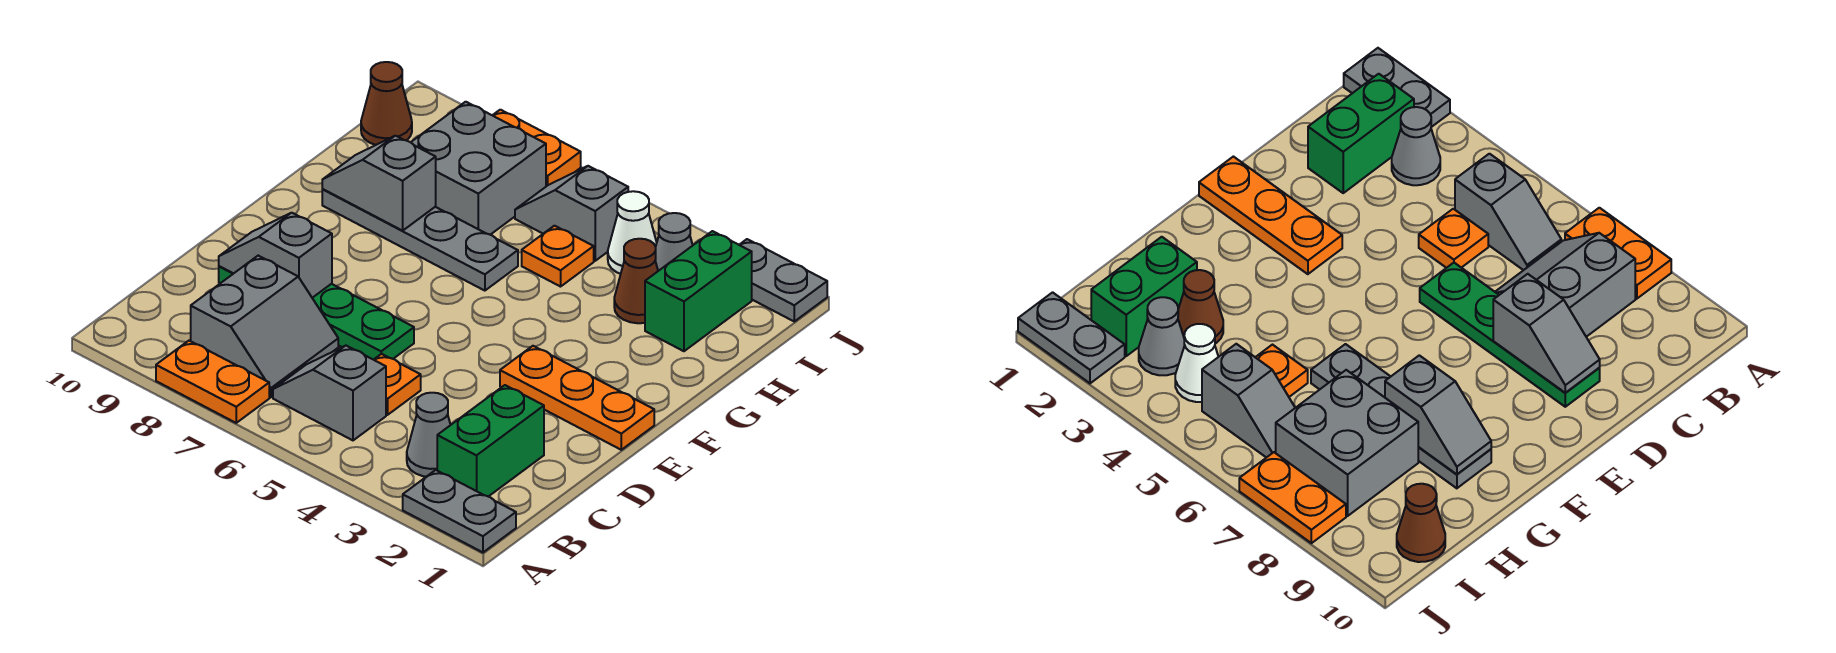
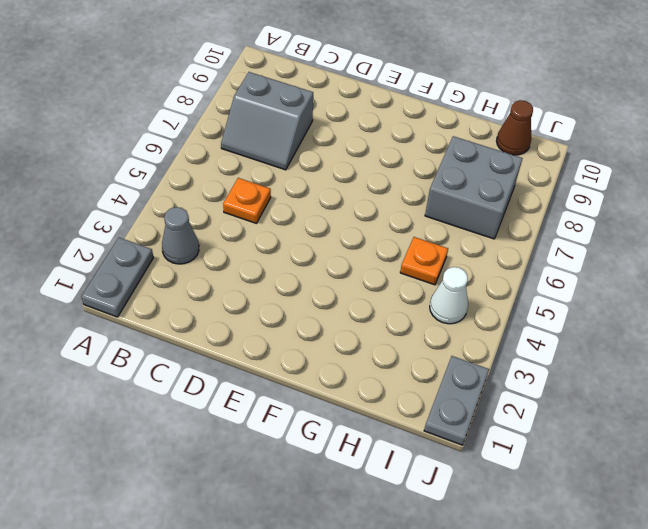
none -> orange 1x2 plate [156,341,269,423]
none -> green 1x2 brick [437,385,544,497]
none -> grey 1x2 slope [273,346,386,440]

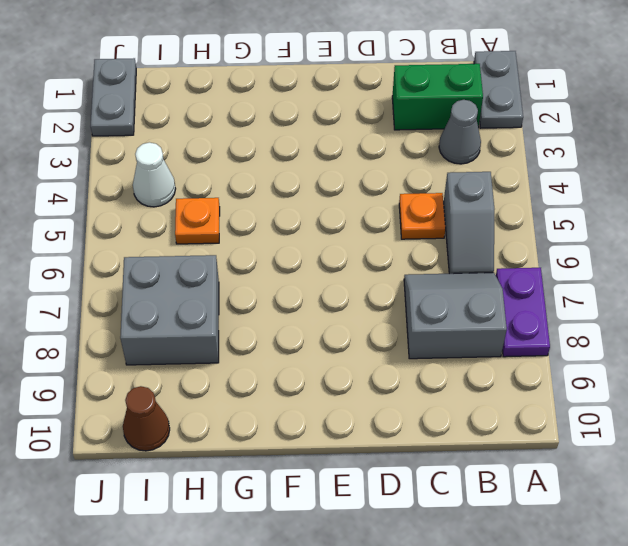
purple 1x2 plate [496,268,550,357] -> orange 1x2 plate [156,341,269,423]
none -> green 1x4 plate [219,266,414,360]
none -> orange 1x3 plate [500,346,654,450]
none -> grey 1x4 plate [322,189,518,291]

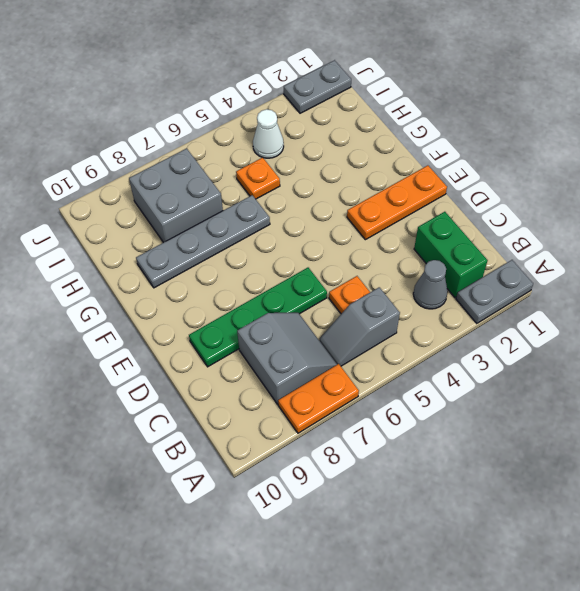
none -> green 1x2 brick [645,231,752,351]
none -> brown 1x1 cone [614,239,658,323]
none -> grey 1x1 cone [655,213,693,271]

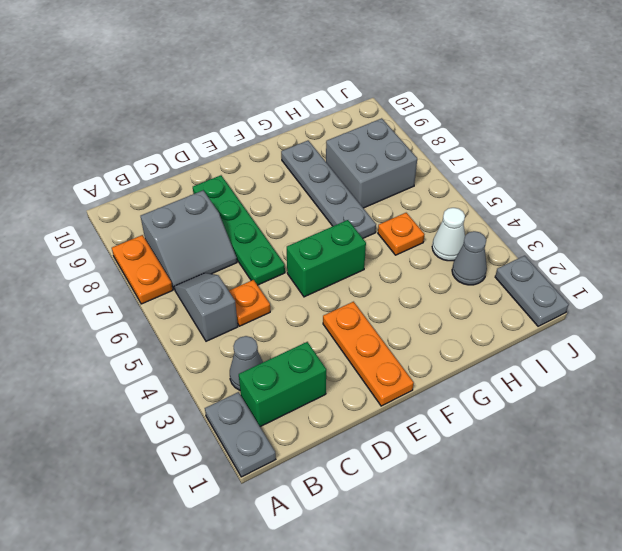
green 1x2 brick [287,220,366,297] -> green 1x2 brick moved to [645,231,752,351]
none -> brown 1x1 cone [614,239,658,323]
none -> grey 1x2 slope [515,166,628,261]
none -> brown 1x1 cone [361,62,412,145]

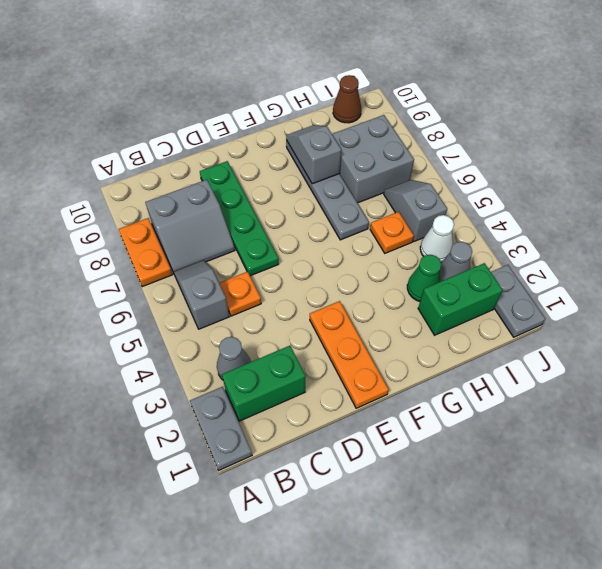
green 1x1 cone [407,255,441,301] -> brown 1x1 cone [614,239,658,323]
none -> orange 1x2 plate [493,110,581,186]
none -> grey 1x2 slope [219,213,332,298]

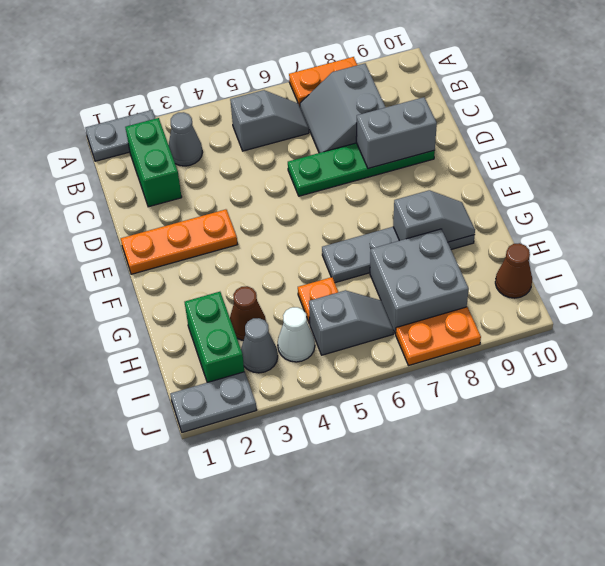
grey 1x2 brick [356,97,437,168] -> grey 1x2 slope [219,213,332,298]
none -> orange 1x1 plate [374,354,421,415]

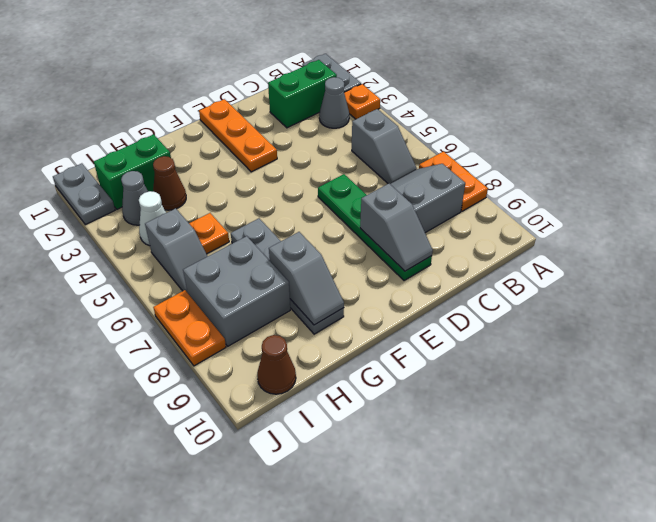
orange 1x1 plate [344,84,380,119] -> orange 1x1 plate moved to [374,354,421,415]

